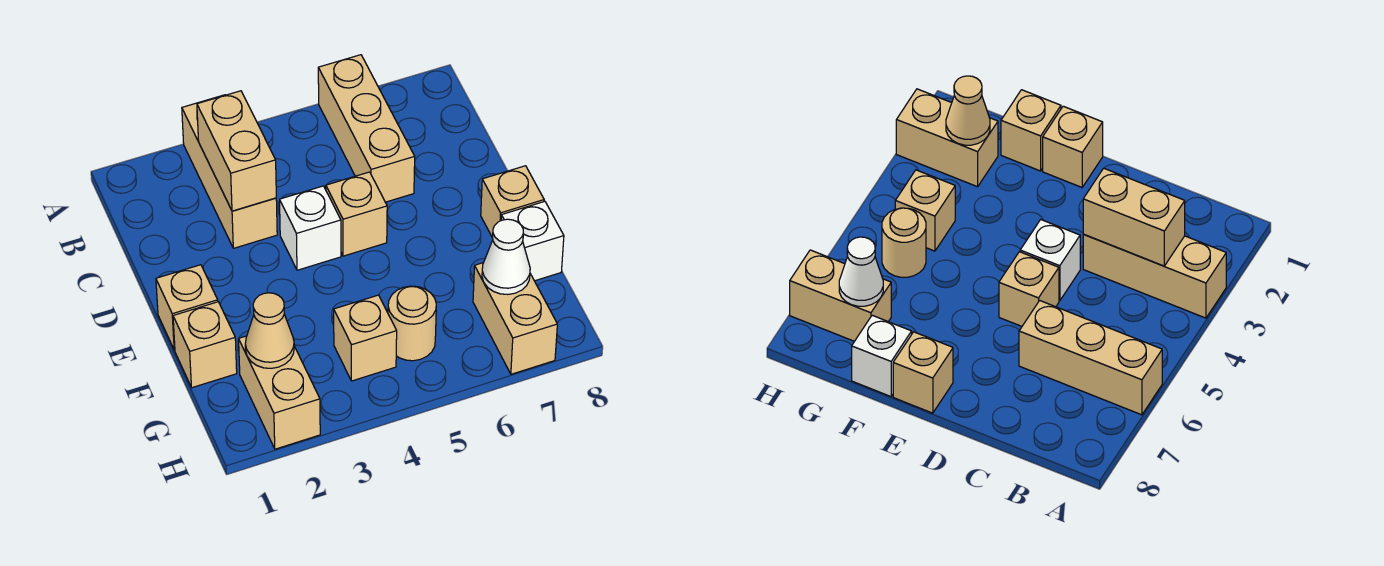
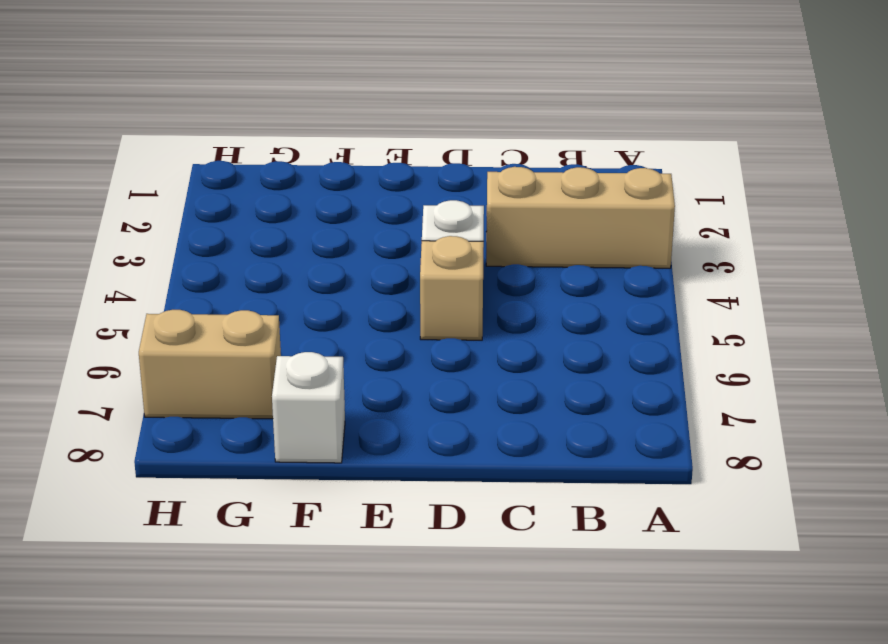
none -> tan 1x3 brick [318,55,415,202]
none -> tan 1x1 brick [156,265,218,350]
none -> tan 1x1 brick [481,166,544,238]

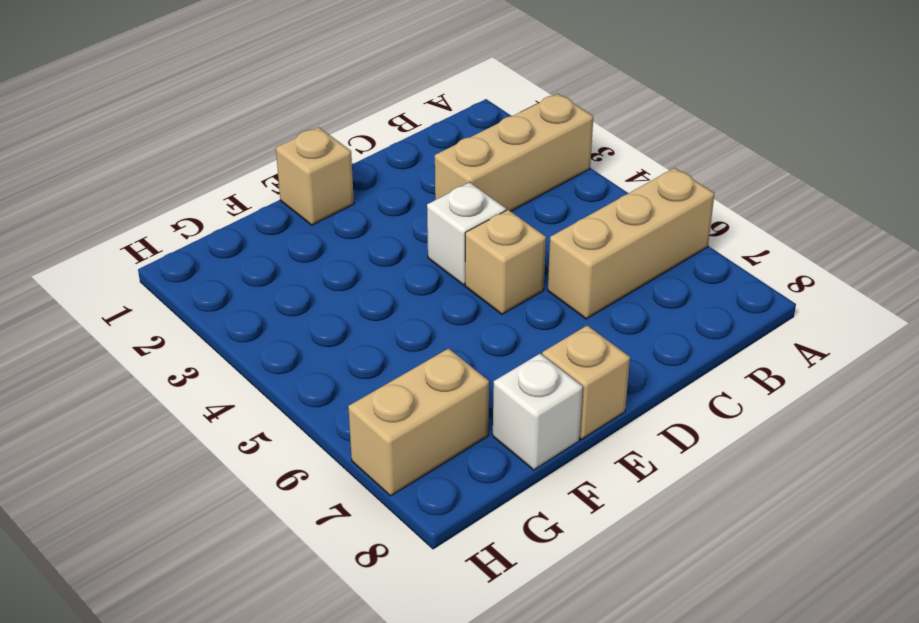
none -> tan 1x1 brick [173,302,237,388]
none -> tan 1x2 brick [239,336,320,449]
none -> tan 1x1 brick [334,295,397,381]

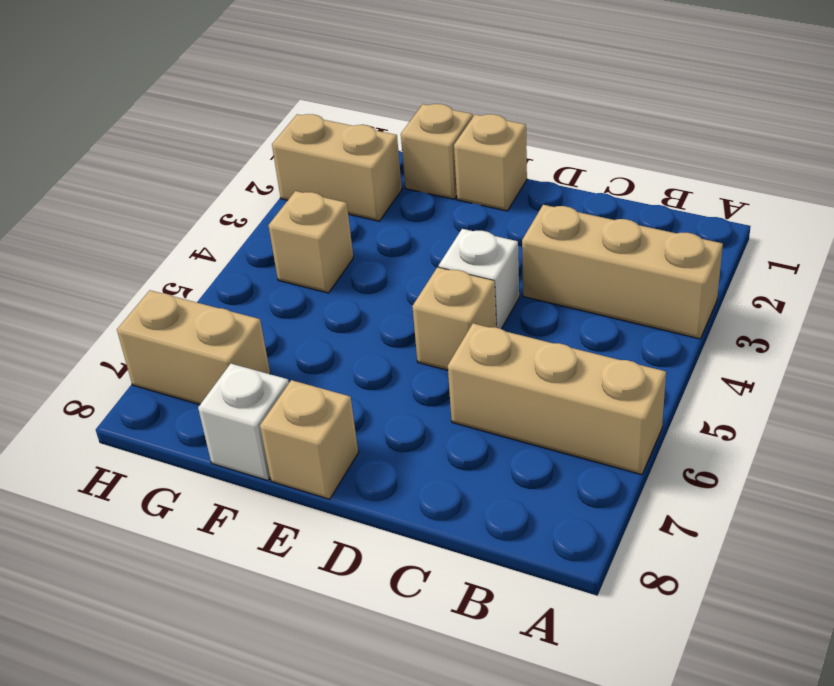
none -> tan 1x1 round brick [388,286,436,361]
none -> tan 1x2 brick [197,91,276,211]
none -> tan 1x1 cone [245,293,294,368]

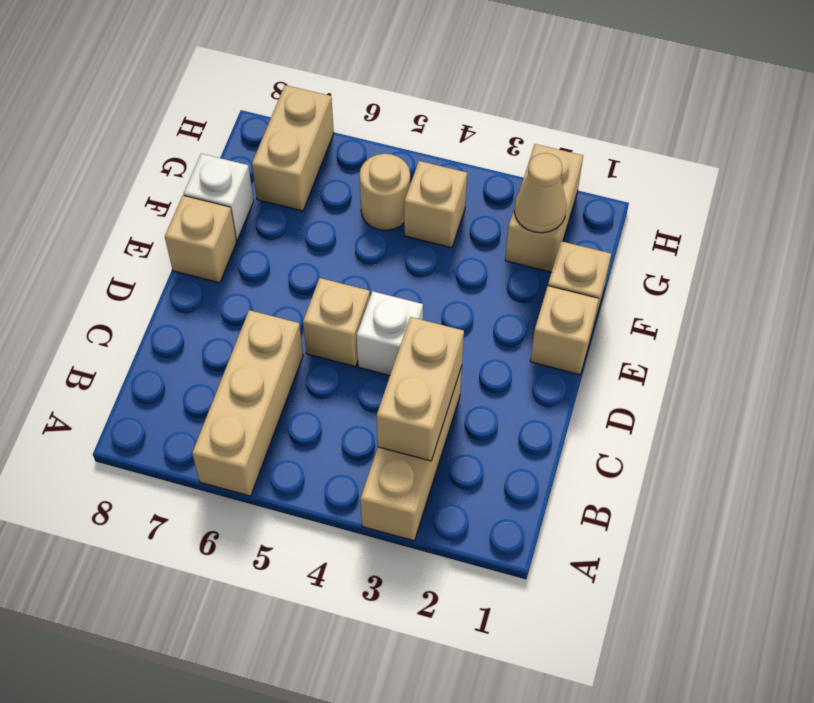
none -> white 1x1 cone [482,219,530,294]

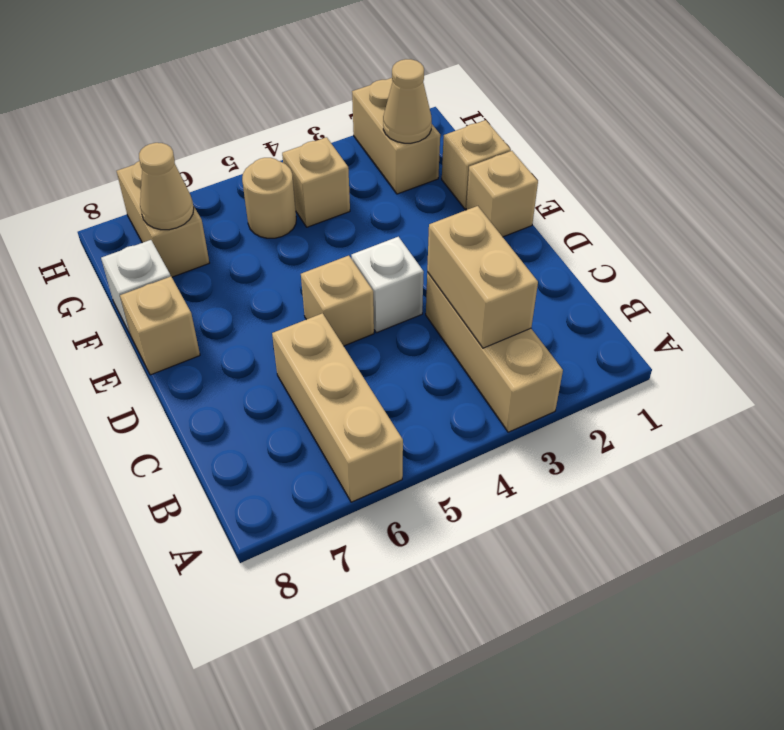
tan 1x1 cone [139,143,194,230] -> white 1x1 cone [482,219,530,294]

